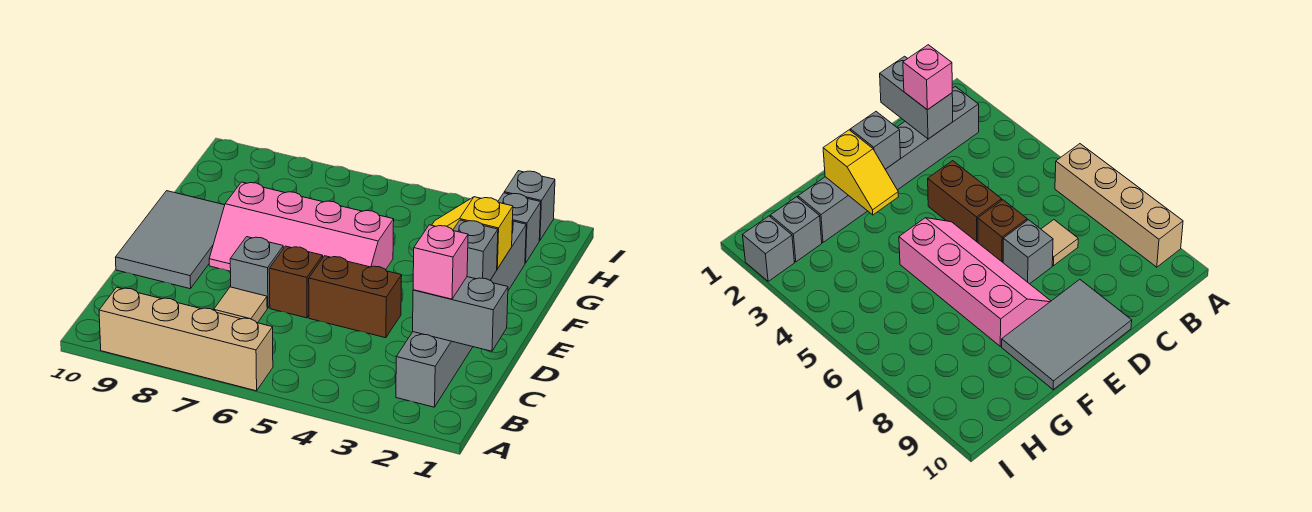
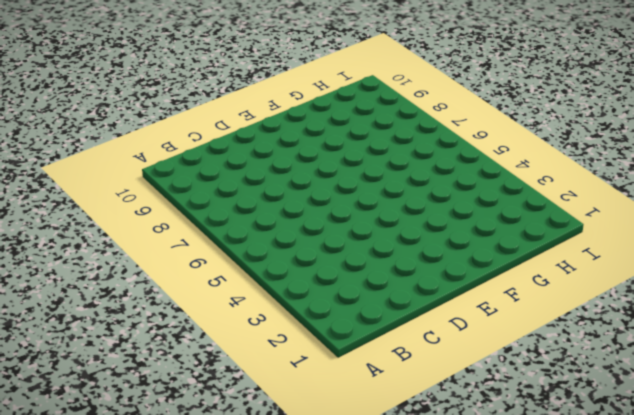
none -> tan 1x4 brick [99,287,273,391]
none -> grey 1x6 brick [396,221,526,407]
none -> tan 1x1 tile [214,287,267,323]

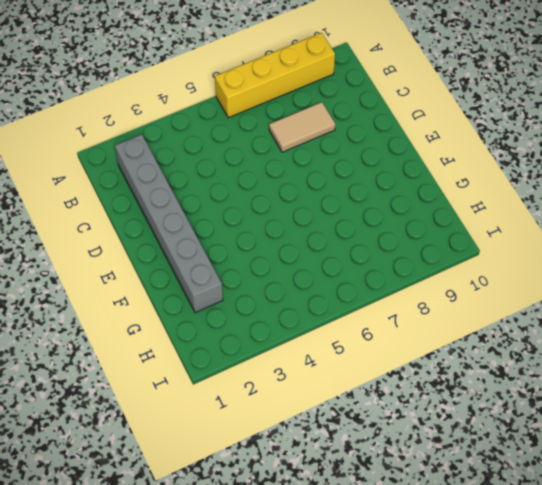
yellow 1x4 brick [215,33,335,118] -> tan 1x4 brick [99,287,273,391]
tan 1x2 tile [269,102,335,152] -> tan 1x1 tile [214,287,267,323]
none -> brown 1x2 brick [309,256,402,338]
none -> brown 1x1 brick [269,246,323,318]
none -> grey 1x1 brick [230,237,283,308]

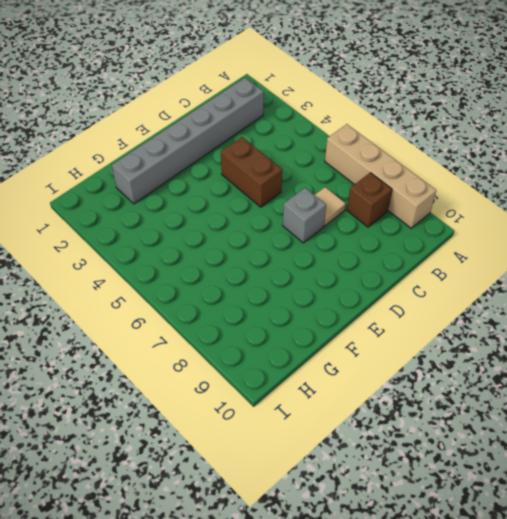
brown 1x1 brick [347,173,392,227] -> brown 1x1 brick moved to [269,246,323,318]
none -> grey 2x3 tile [115,191,225,289]
none -> pink 2x4 slope [209,182,394,271]
none -> grey 1x1 brick [498,193,541,263]

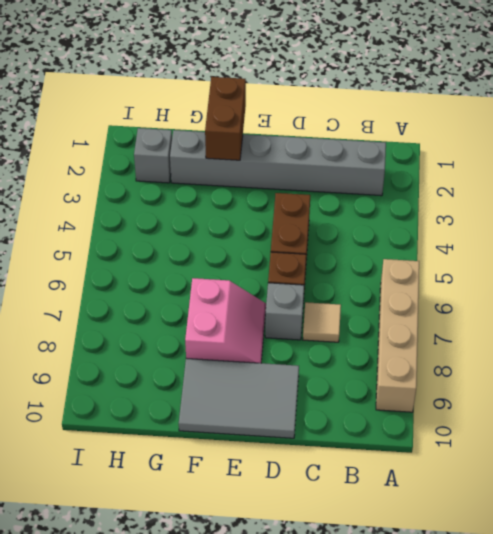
pink 2x2 slope [185,278,266,363] -> pink 2x4 slope [209,182,394,271]
brown 1x2 brick [205,77,246,160] -> yellow 1x2 slope [432,197,513,269]
none -> grey 1x1 brick [504,171,555,240]
none -> grey 1x2 brick [413,277,508,351]
none -> grey 1x1 brick [453,220,498,280]

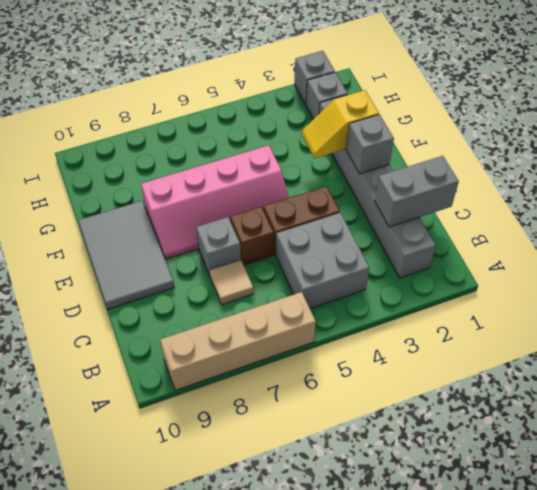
grey 2x2 brick [276,213,370,309] -> none
none -> pink 1x1 brick [413,225,468,299]

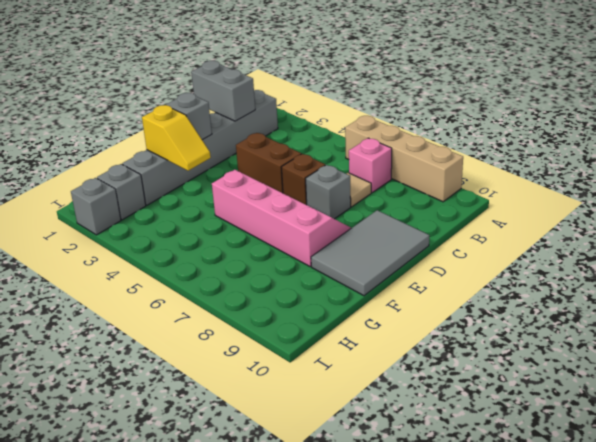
pink 1x1 brick [349,138,392,192] -> pink 1x1 brick moved to [413,225,468,299]

